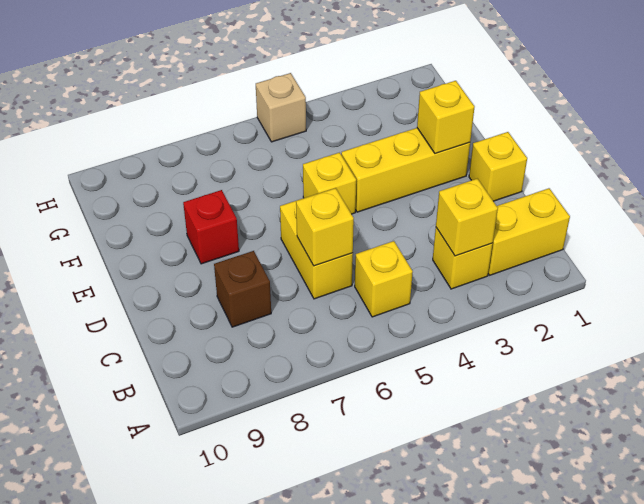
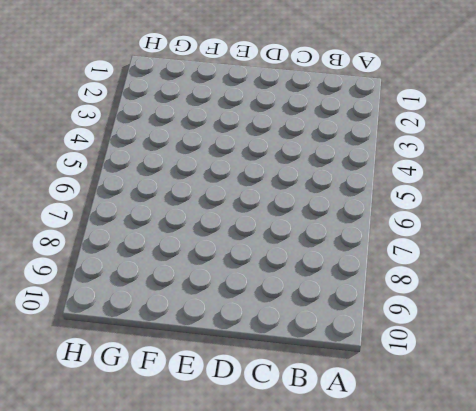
none -> yellow 1x2 brick [488,188,570,275]
none -> yellow 1x1 brick [433,228,493,289]
none -> yellow 1x1 brick [355,241,413,317]

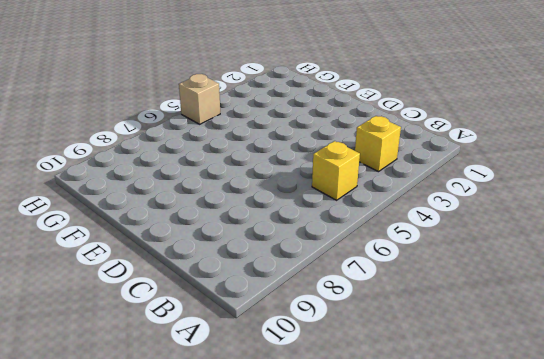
none -> yellow 1x2 brick [488,188,570,275]
none -> yellow 1x2 brick [280,194,353,299]
none -> brown 1x1 brick [214,251,271,327]

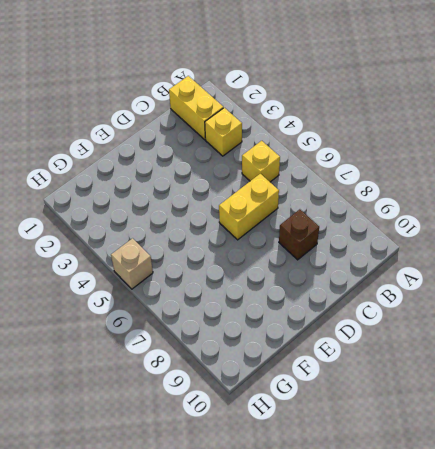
none -> yellow 1x1 brick [469,132,527,201]
none -> yellow 1x3 brick [341,128,470,212]
none -> yellow 1x1 brick [303,153,356,214]

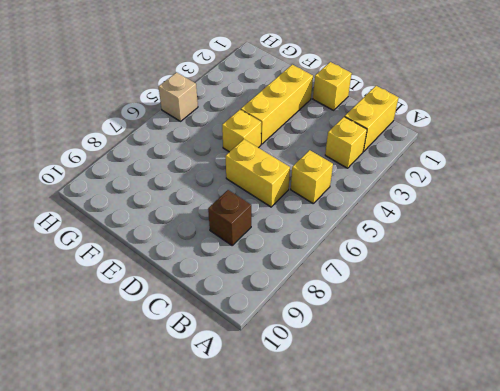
none -> red 1x1 brick [183,190,239,264]
none -> yellow 1x1 brick [436,179,498,256]
none -> yellow 1x1 brick [296,188,354,266]

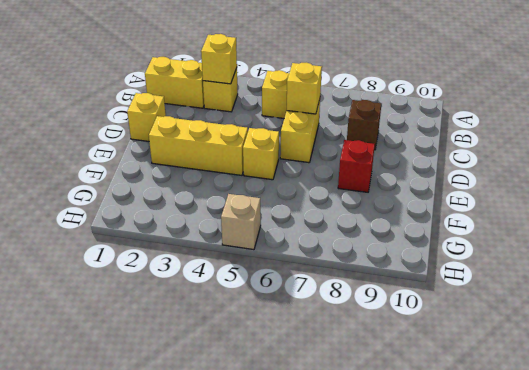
none -> yellow 1x1 brick [417,81,474,154]

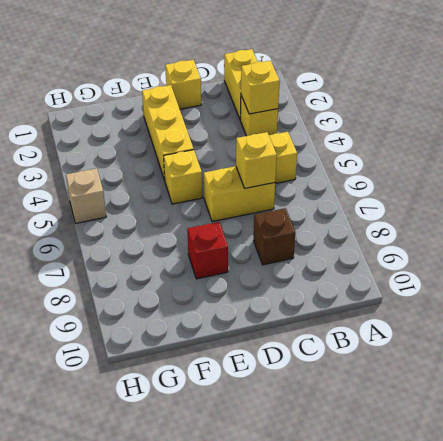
none -> yellow 1x1 brick [417,81,474,154]

